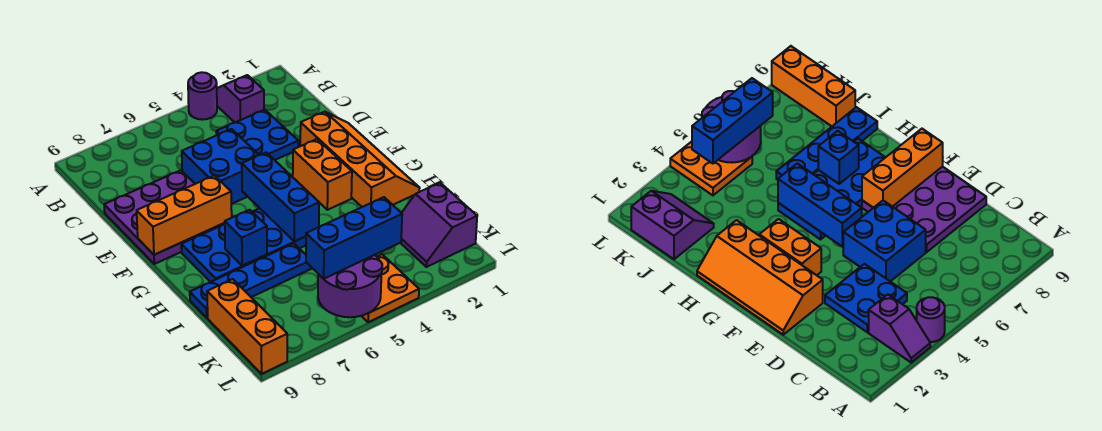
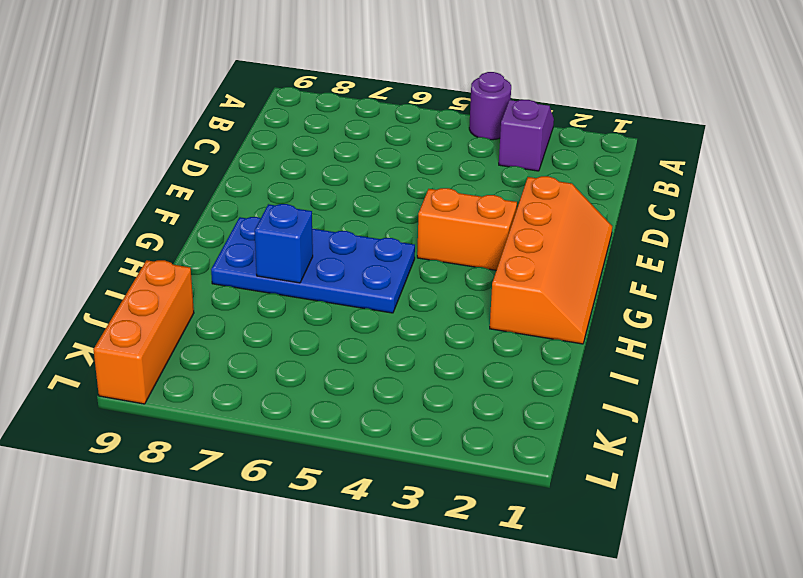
orange 1x2 brick [417,188,517,270] -> orange 1x2 brick turned to [293,139,352,210]
none -> blue 2x2 plate [216,109,298,160]
none -> blue 2x2 brick [182,129,259,204]
none -> purple 3x3 plate [104,170,225,264]

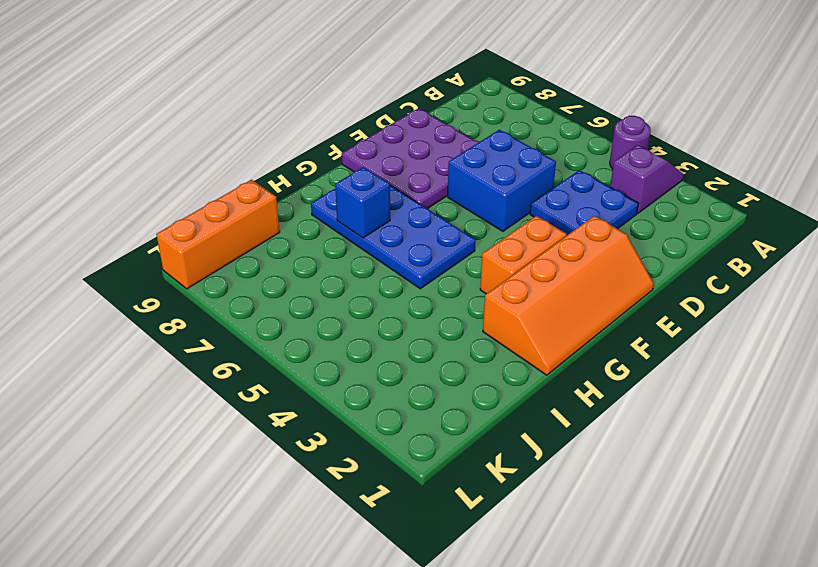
none -> blue 1x4 plate [190,243,311,318]
none -> purple 2x2 slope [401,183,477,267]
none -> orange 2x2 plate [362,254,419,322]

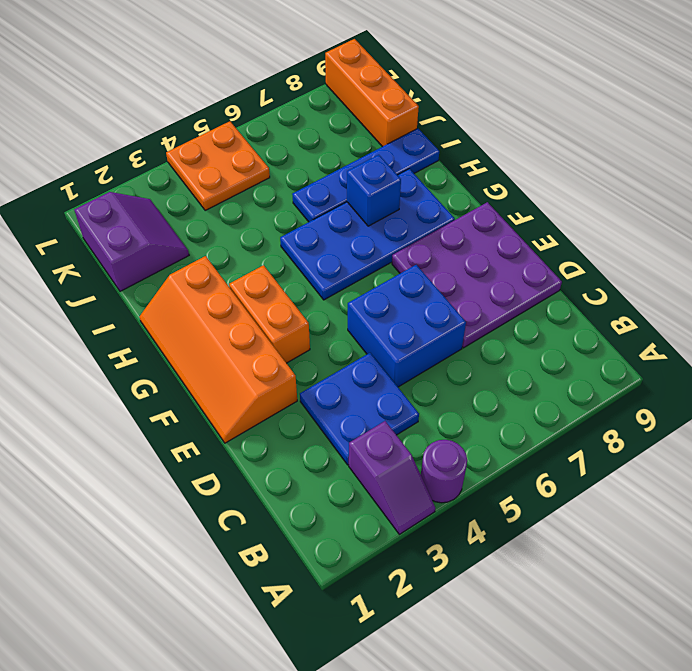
none -> blue 1x3 brick [242,152,319,241]
none -> orange 1x3 brick [137,175,232,255]
none -> purple 2x2 round brick [318,255,382,317]

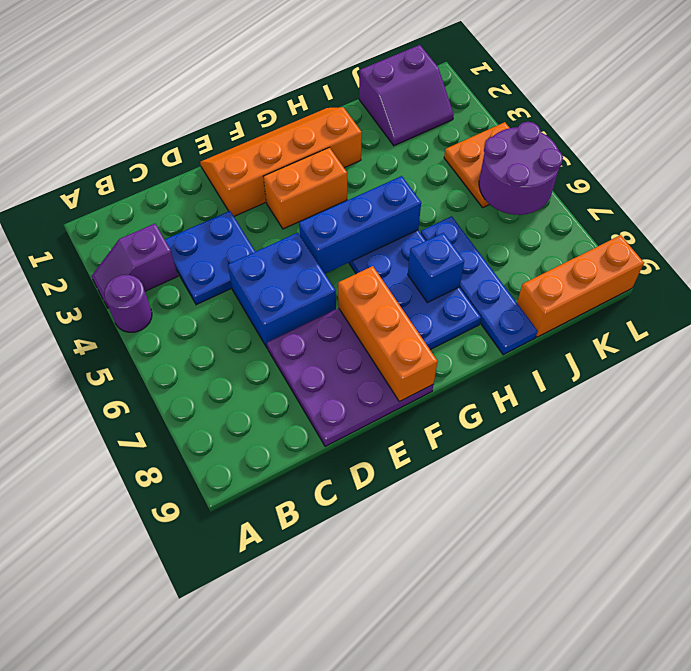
none -> blue 1x3 brick [306,197,402,279]

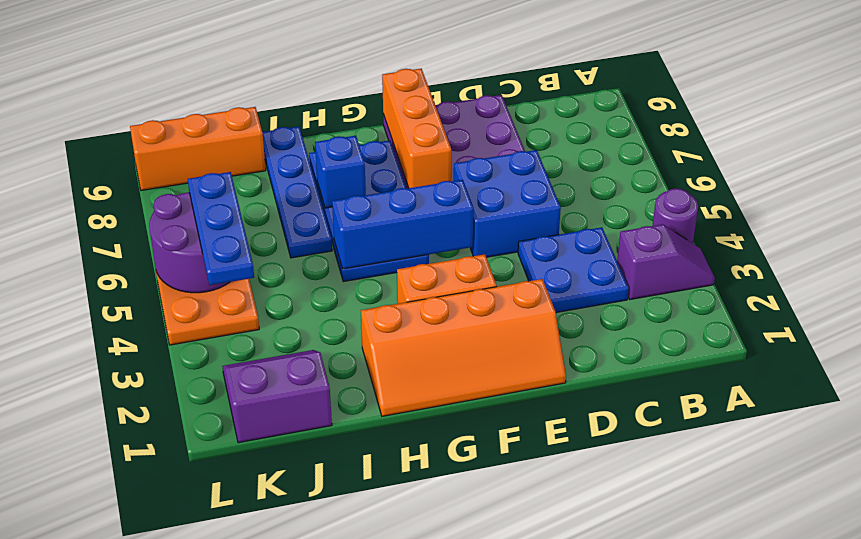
blue 1x3 plate [188,172,254,285] -> blue 1x3 brick [306,197,402,279]

